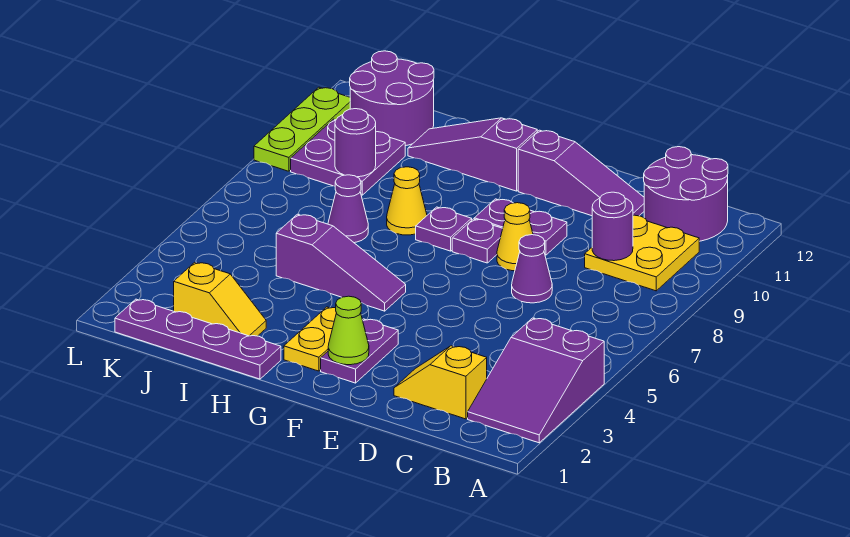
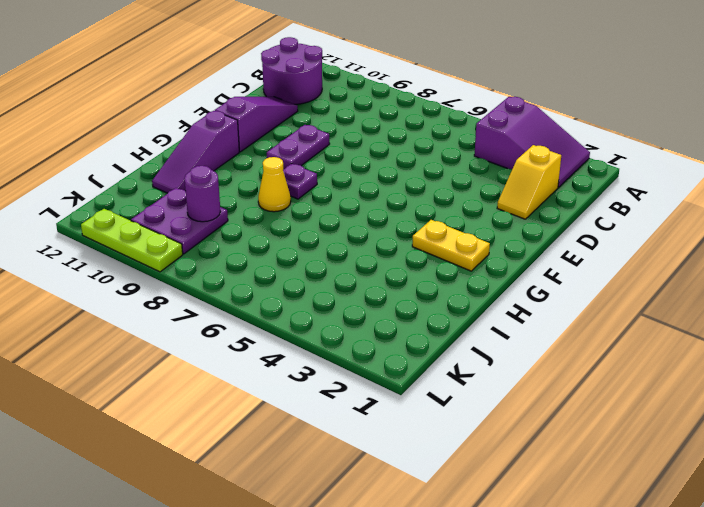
none -> yellow 2x2 plate [585,215,699,291]
none -> purple 1x1 cone [512,235,552,303]
none -> yellow 1x1 cone [497,203,533,271]

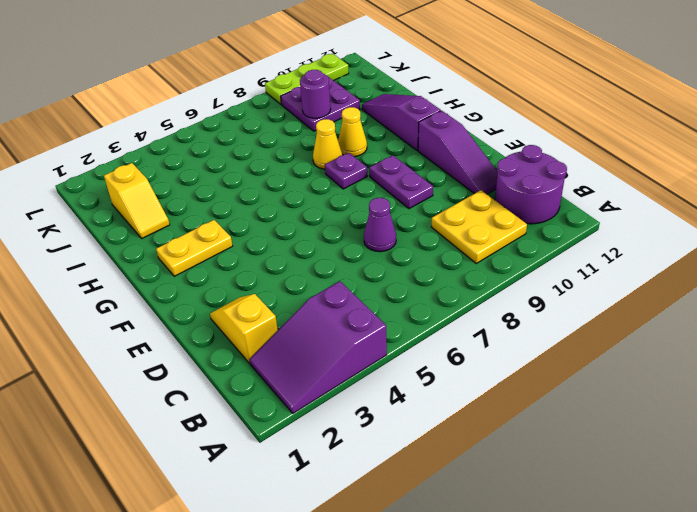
yellow 1x1 cone [338,107,367,157] -> yellow 1x1 cone moved to [497,203,533,271]
none -> purple 1x2 plate [321,319,398,383]
none -> purple 1x1 plate [452,219,503,263]
none -> purple 1x3 slope [276,214,406,311]

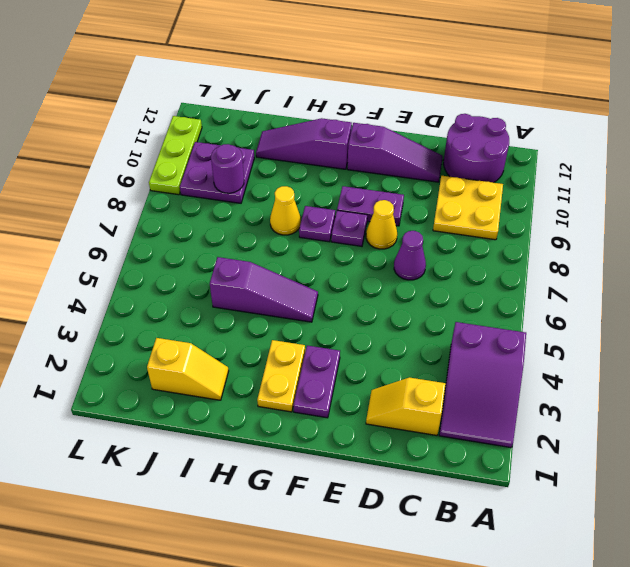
none -> purple 1x4 plate [115,299,281,379]
none -> purple 1x1 cone [328,175,368,243]
none -> purple 2x2 round brick [350,51,434,146]

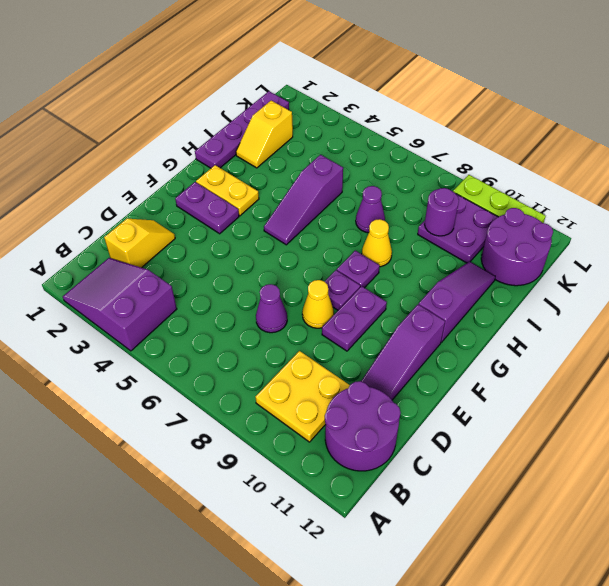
none -> purple 1x1 round brick [592,192,633,261]
none -> lime 1x1 cone [328,296,369,365]

